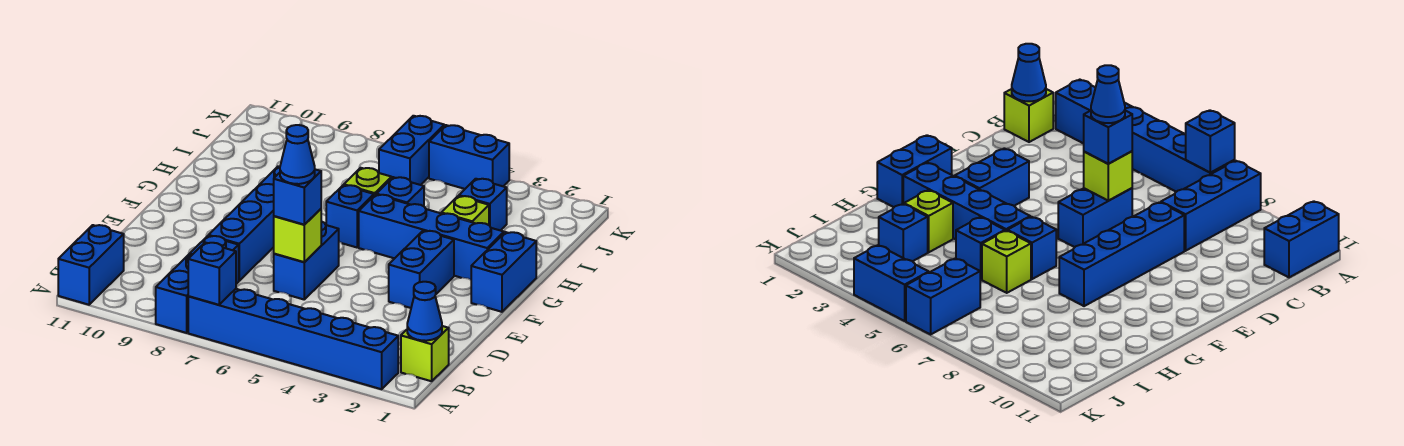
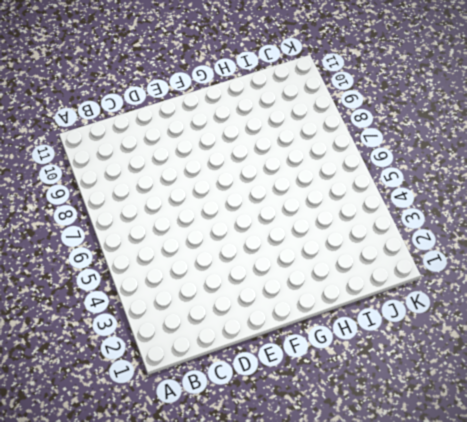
none -> blue 1x6 brick [188,289,398,389]
none -> blue 1x3 brick [156,236,239,333]
none -> blue 1x2 brick [58,225,124,305]

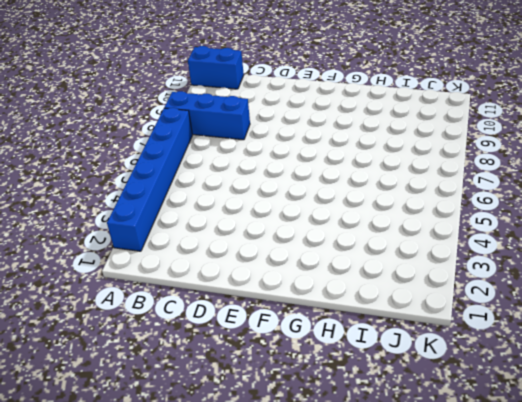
none -> lime 1x1 brick [401,326,449,381]
none -> blue 1x2 brick [274,221,339,299]
none -> blue 1x4 brick [209,166,280,281]

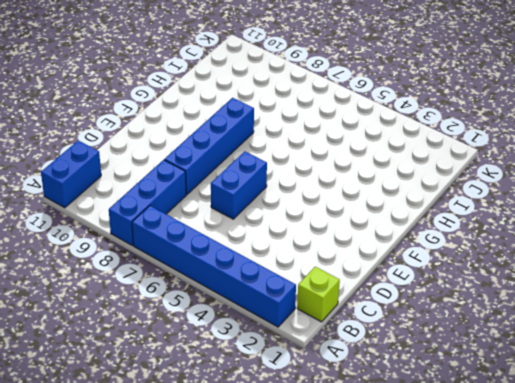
none -> blue 1x2 brick [389,231,454,308]
none -> blue 1x2 brick [471,232,536,312]
none -> blue 1x4 brick [359,195,504,280]

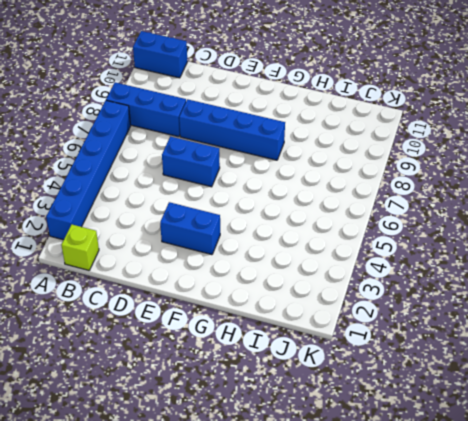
none -> blue 1x2 brick [471,232,536,312]
none -> blue 1x4 brick [359,195,504,280]
none -> blue 1x1 brick [326,185,374,247]

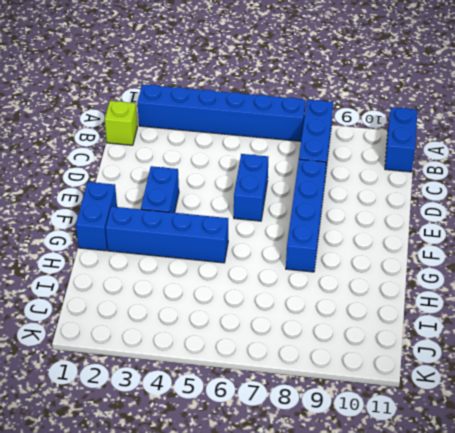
none -> blue 1x1 brick [326,185,374,247]
none -> lime 1x1 brick [441,196,489,225]
none -> blue 1x1 brick [376,177,424,206]

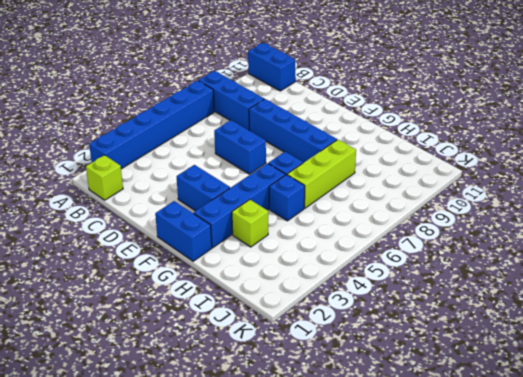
lime 1x3 brick [287,140,356,208] -> lime 1x1 brick [344,168,392,195]
none -> blue 1x1 brick [459,179,507,231]
none -> blue 1x2 brick [379,116,444,185]
none -> blue 1x2 brick [429,125,509,189]

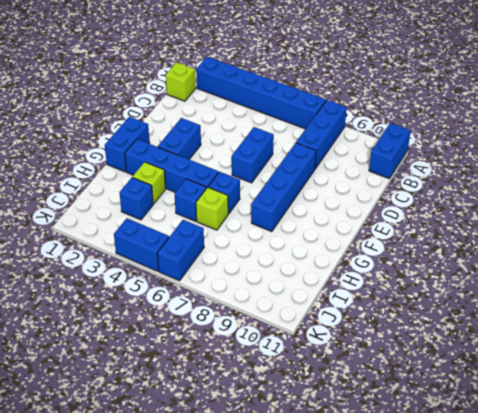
none -> blue 1x1 brick [188,243,236,305]
none -> blue 1x1 cone [407,282,442,341]
none -> lime 1x1 brick [274,209,321,262]

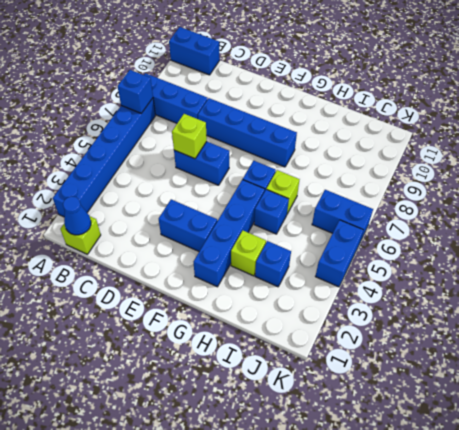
none -> blue 1x2 brick [471,232,536,312]
none -> blue 1x1 brick [274,169,321,225]
none -> blue 1x1 cone [280,125,315,184]

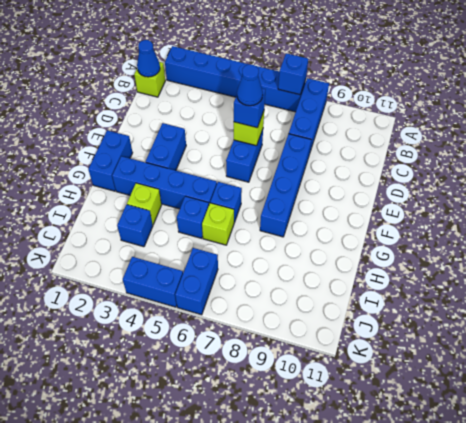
none -> blue 1x2 brick [58,225,124,305]

